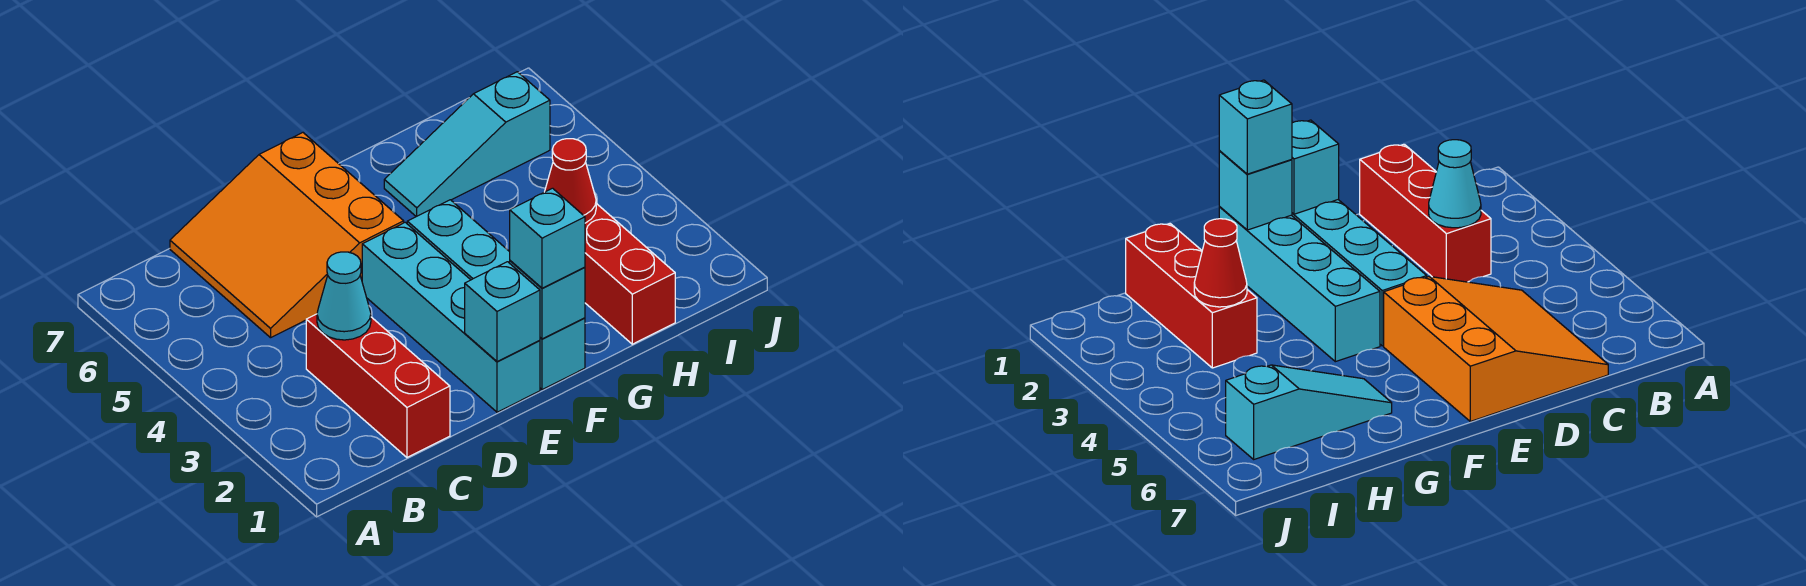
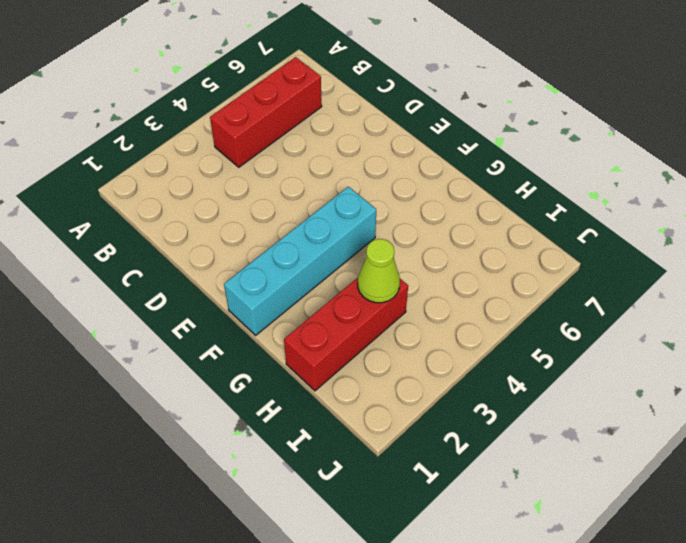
red 1x3 brick [210,57,322,167] -> red 1x3 brick moved to [306,314,450,457]
lime 1x1 cone [358,239,400,303] -> red 1x1 cone [545,139,596,223]
none -> orange 3x3 slope [170,133,404,338]
none -> cyan 1x4 brick [362,222,540,412]

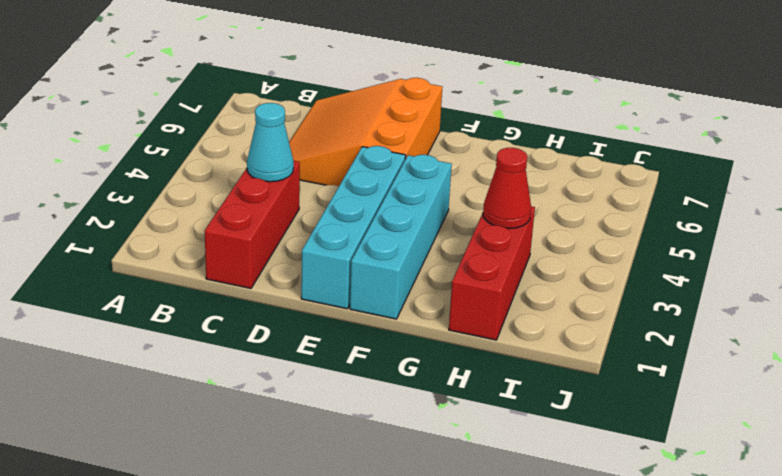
none -> cyan 1x3 slope [384,72,550,217]
none -> cyan 1x1 brick [465,262,540,362]

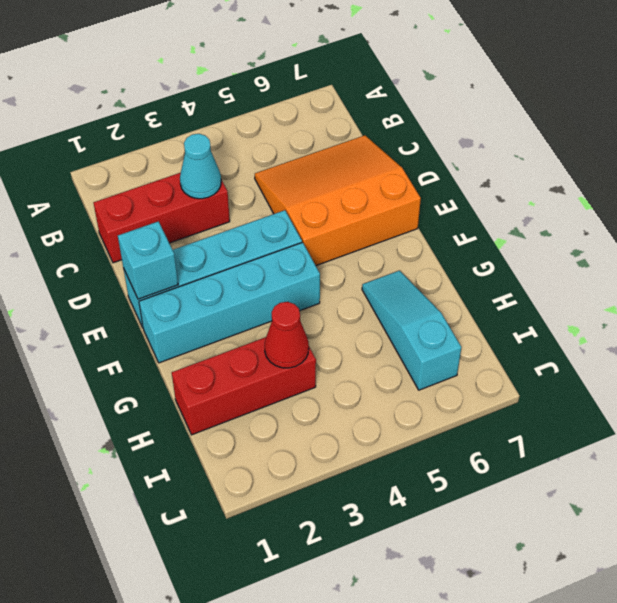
none -> cyan 1x1 brick [510,261,585,339]
none -> cyan 1x1 brick [510,188,585,288]

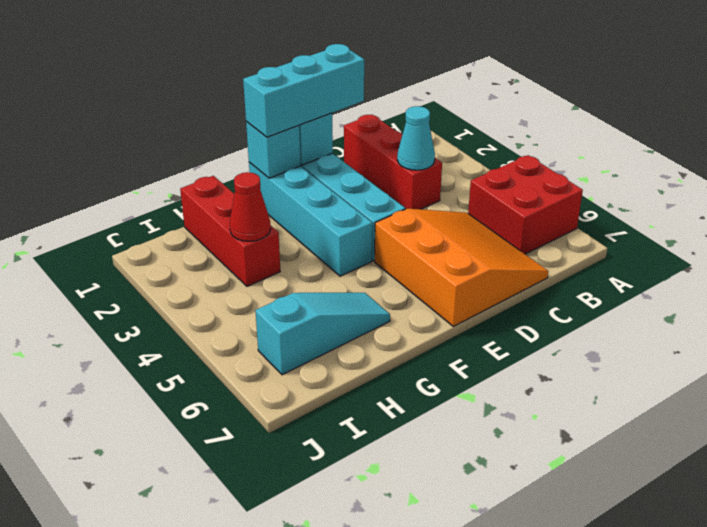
red 2x2 brick [468,155,583,254] -> none
cyan 1x3 brick [243,44,364,137] -> cyan 1x1 brick [510,188,585,288]

